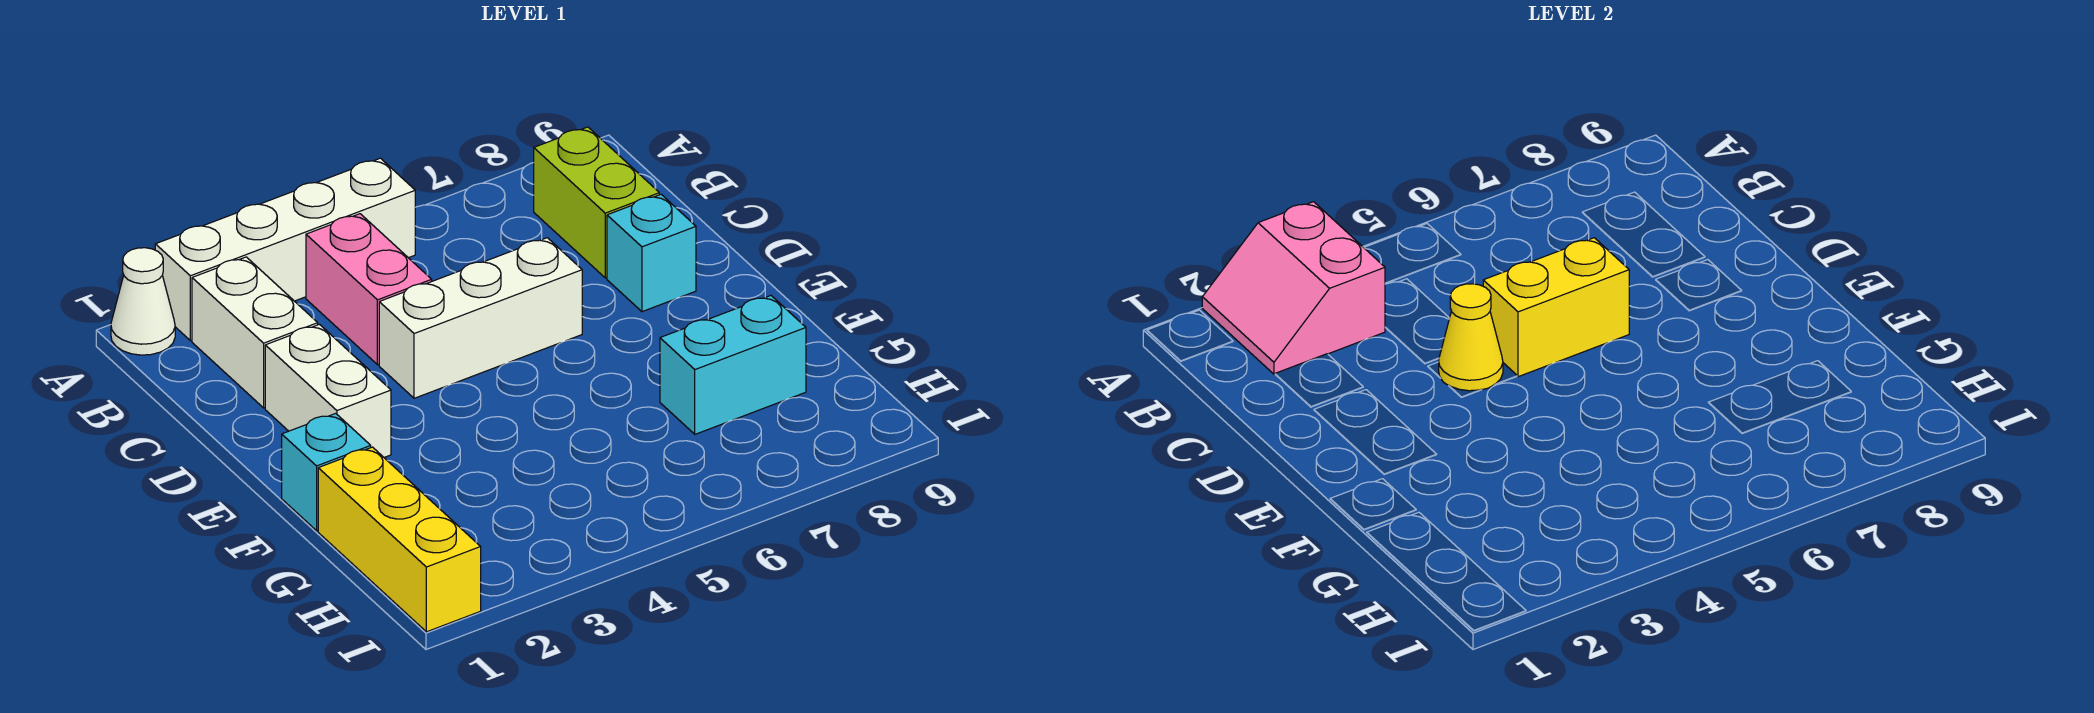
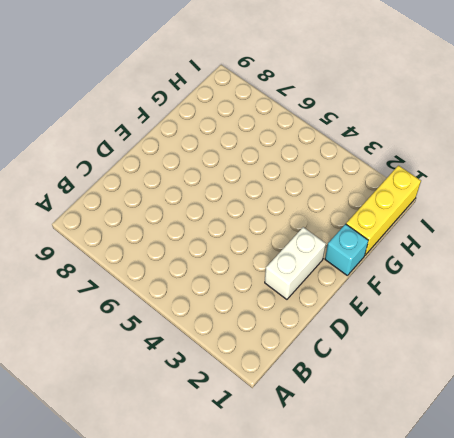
none -> white 1x1 cone [111,248,175,355]
none -> white 1x4 brick [155,158,415,341]
none -> white 1x2 brick [192,257,318,408]

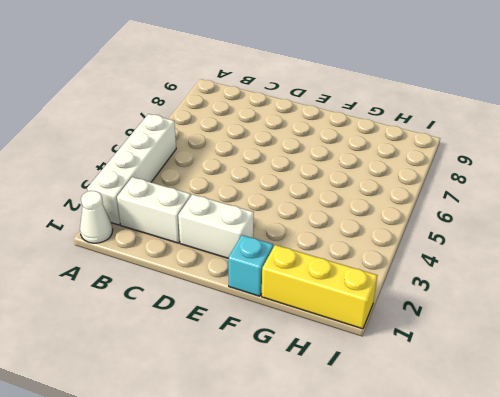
none -> pink 1x2 brick [306,214,432,365]
none -> lime 1x2 brick [534,127,659,278]
none -> white 1x3 brick [379,238,582,398]

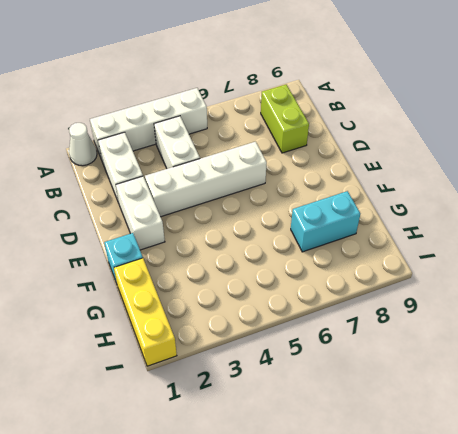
white 1x2 brick [154,116,200,169] -> pink 1x2 brick [306,214,432,365]
white 1x4 brick [145,142,267,217] -> white 1x3 brick [379,238,582,398]
none -> cyan 1x1 brick [607,195,696,312]
none -> pink 2x2 slope [1202,202,1385,374]
none -> yellow 1x1 cone [1439,284,1503,391]

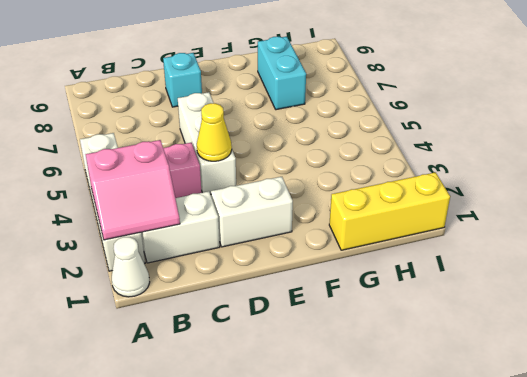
none -> lime 1x2 brick [534,127,659,278]
none -> cyan 1x1 brick [282,413,371,531]
none -> yellow 1x2 brick [1483,238,1629,377]

